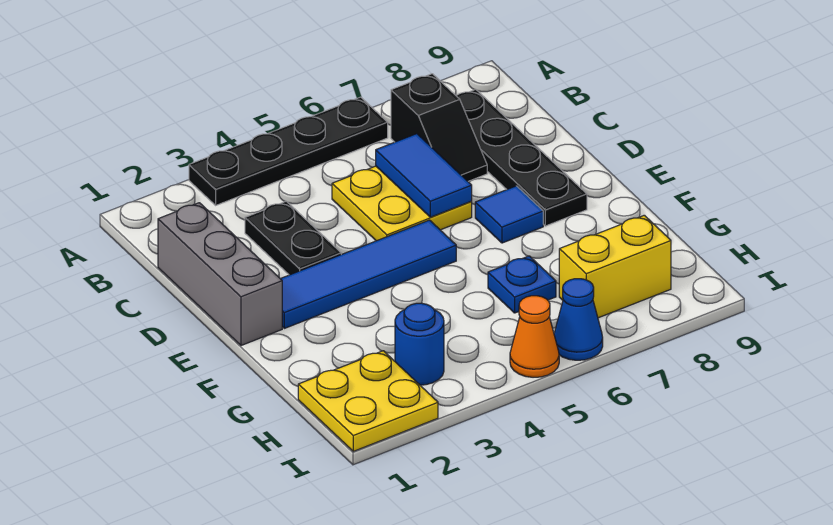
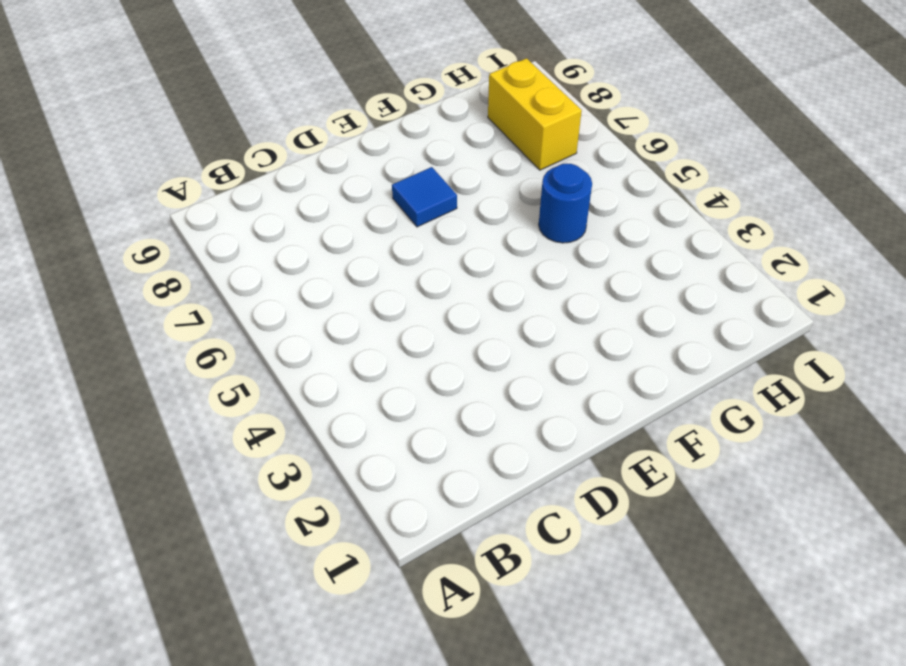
blue 1x1 round brick [539,163,592,243] -> blue 1x1 round brick moved to [395,303,444,385]
none -> black 1x4 plate [189,97,388,205]
none -> black 1x2 slope [391,74,487,181]
none -> black 1x4 plate [456,89,587,226]

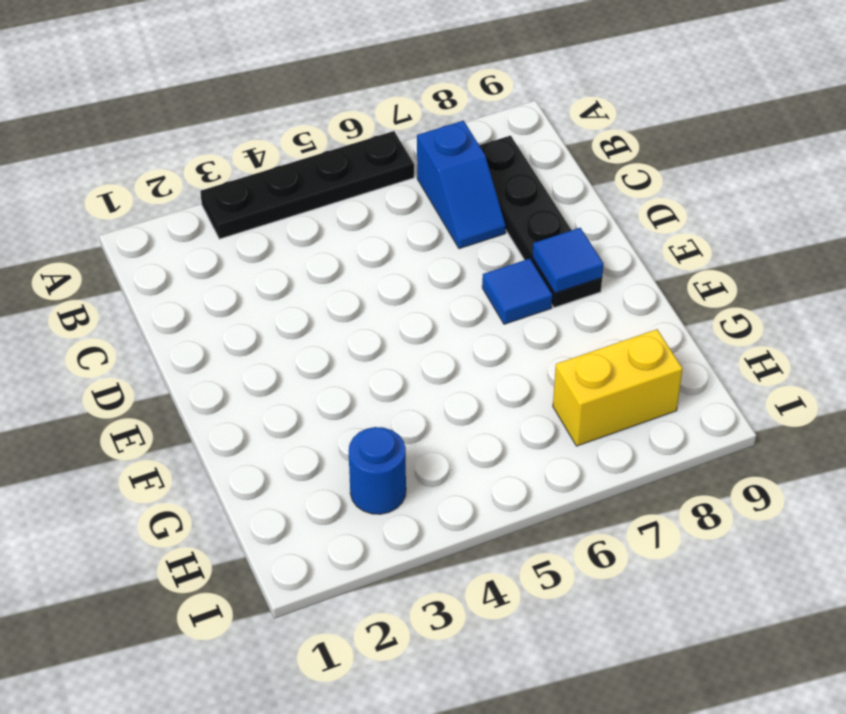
blue 1x2 slope [417,121,506,249] -> black 1x2 slope [391,74,487,181]
blue 1x1 tile [532,228,604,293] -> none
none -> grey 1x3 brick [158,203,282,345]
none -> black 1x2 plate [245,201,341,275]
none -> yellow 2x2 plate [332,166,472,241]

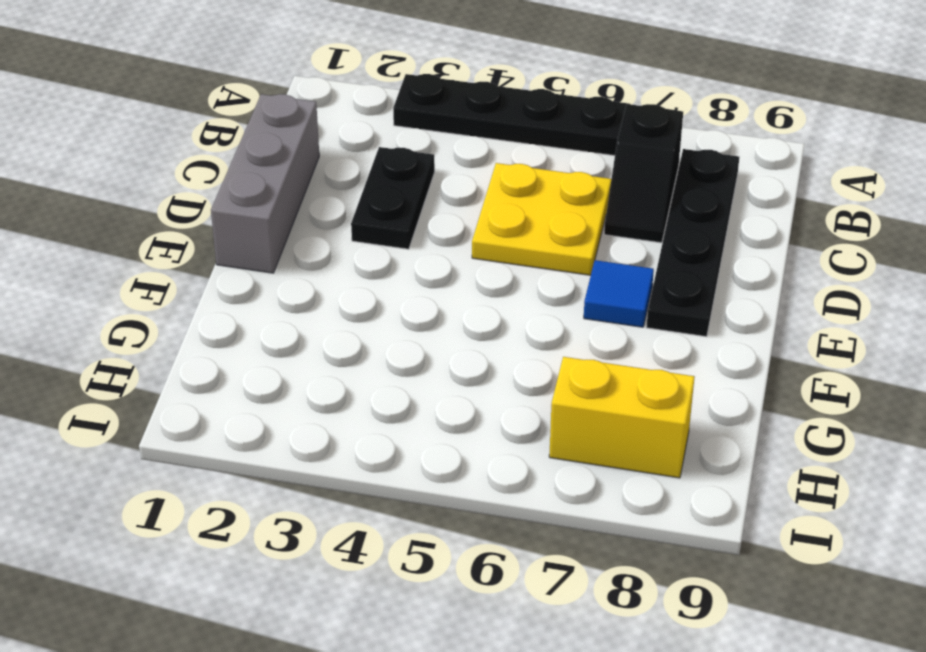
none -> blue 1x4 tile [281,220,456,328]
none -> blue 1x1 plate [488,256,556,313]
none -> yellow 2x2 plate [298,351,438,451]

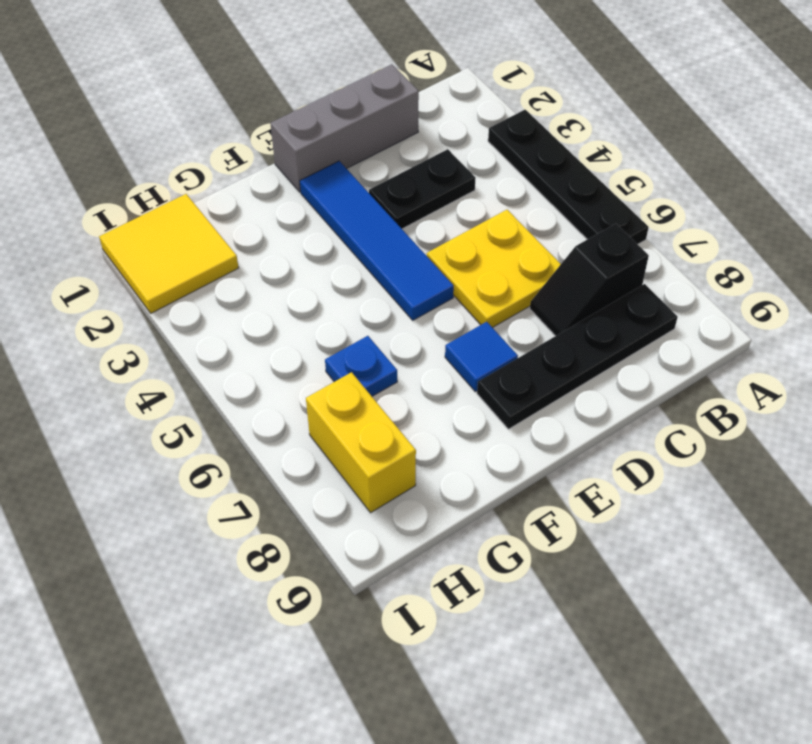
yellow 2x2 tile [99,194,239,313] -> yellow 2x2 plate [298,351,438,451]
none -> blue 1x1 round brick [395,303,444,385]
none -> orange 1x1 cone [510,296,559,377]
none -> blue 1x1 cone [554,279,603,360]

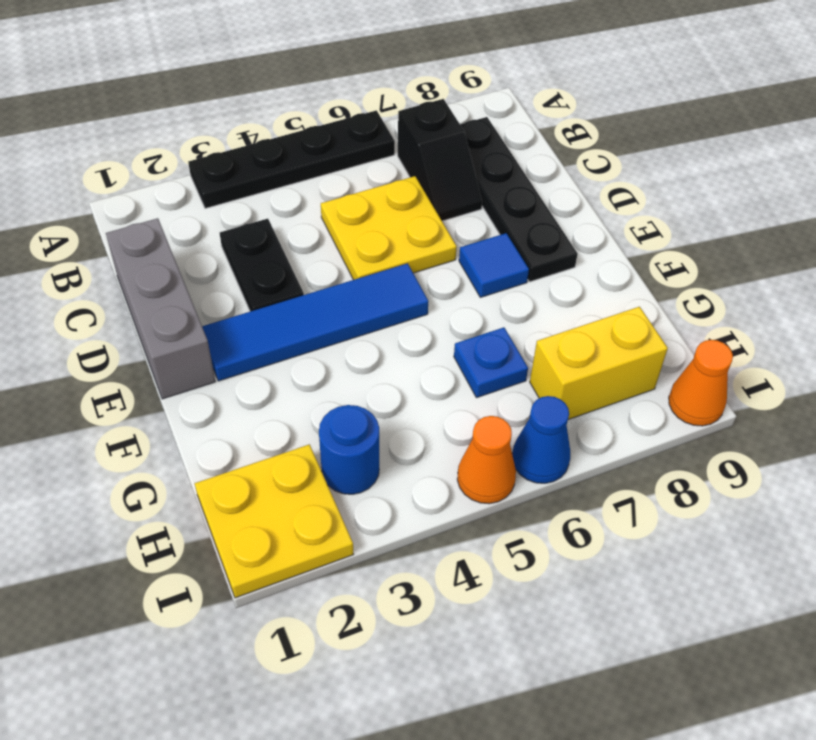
orange 1x1 cone [669,340,733,426] -> none
none -> blue 1x2 tile [376,134,472,217]

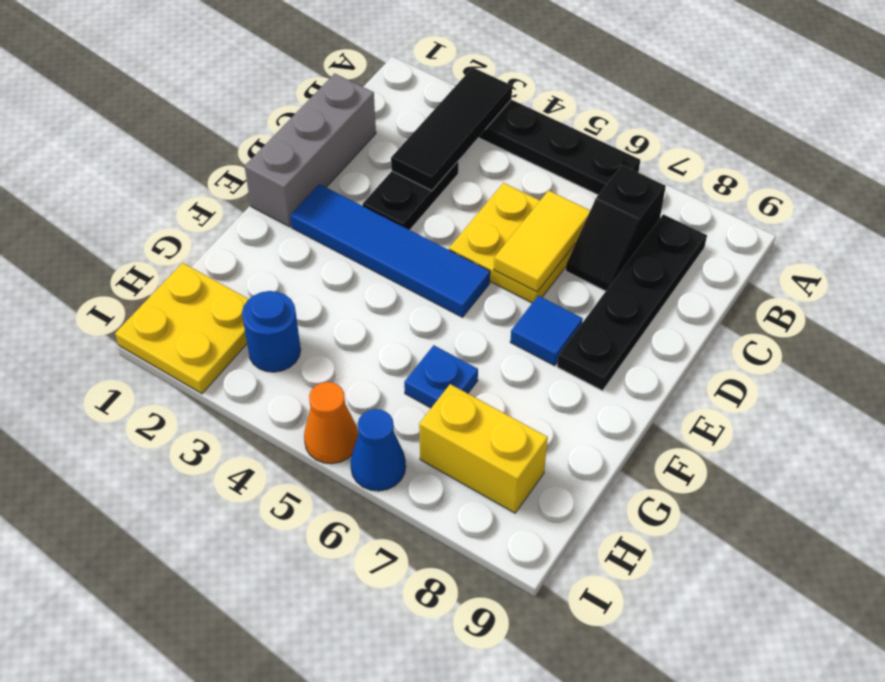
black 1x3 tile [391,67,512,191] -> none
yellow 1x2 tile [494,190,590,292] -> blue 1x2 tile [376,134,472,217]

